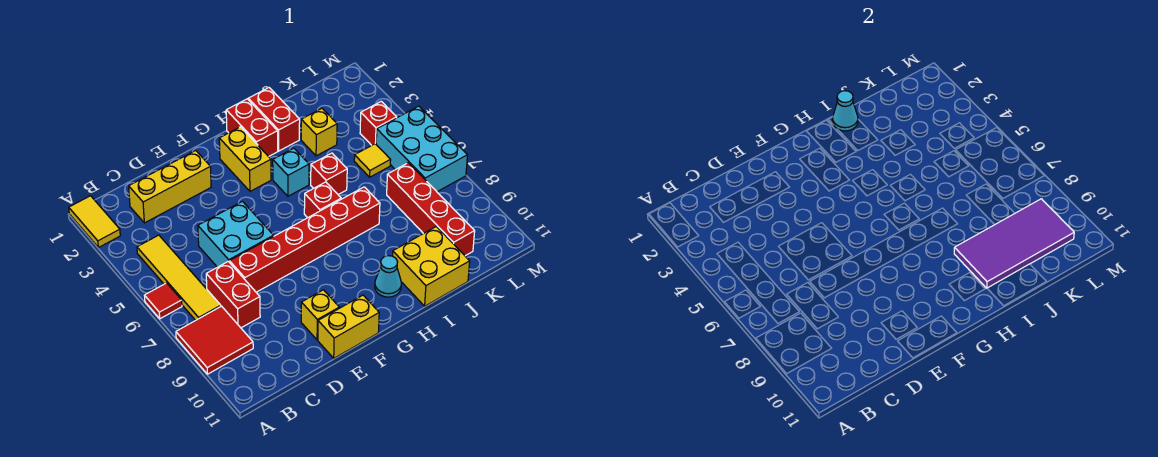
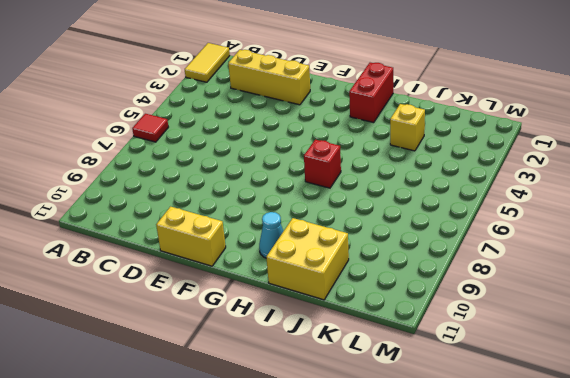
none -> red 2x2 tile [176,306,253,374]
none -> yellow 1x4 tile [137,235,221,320]
none -> red 1x2 brick [206,261,260,328]

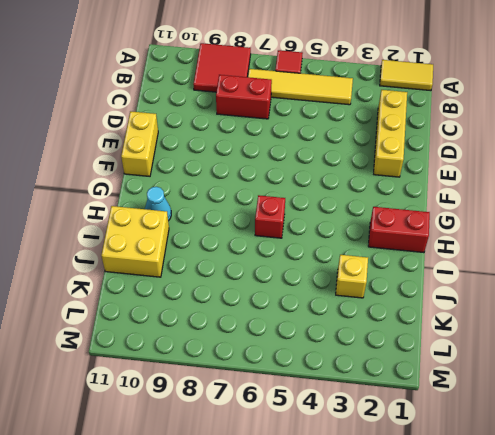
none -> cyan 2x2 brick [198,201,274,267]
none -> red 1x6 brick [230,187,380,292]
none -> yellow 1x1 brick [301,290,339,340]

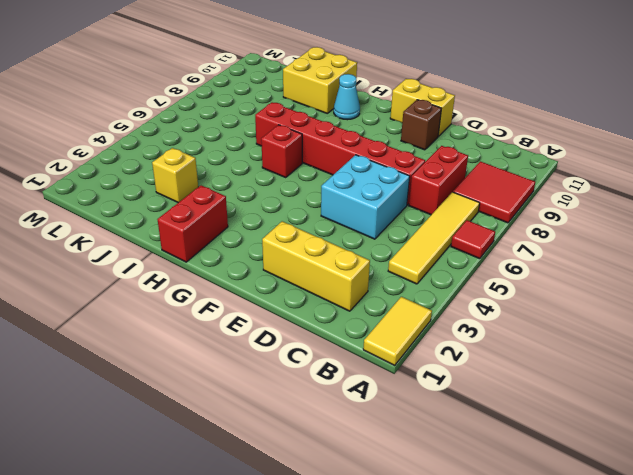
brown 1x1 brick [401,100,442,150] -> yellow 1x1 brick [301,290,339,340]
none -> yellow 1x2 brick [219,127,271,191]
none -> cyan 1x1 brick [273,148,309,196]
none -> red 1x2 brick [248,88,300,151]

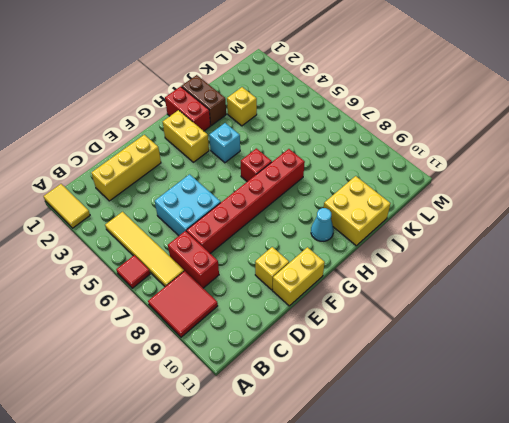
brown 1x2 brick [181,75,226,125] -> red 1x2 brick [248,88,300,151]
none -> red 1x1 brick [311,153,347,195]
none -> yellow 1x1 tile [354,144,391,177]
none -> red 1x4 brick [387,163,475,256]

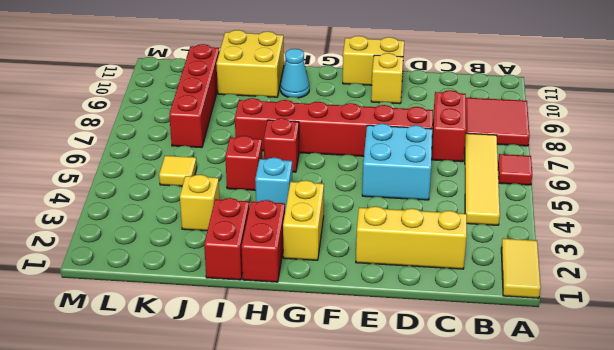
none -> red 1x1 brick [360,101,397,145]
none -> cyan 2x3 brick [376,106,467,192]
none -> cyan 1x1 cone [833,91,858,131]

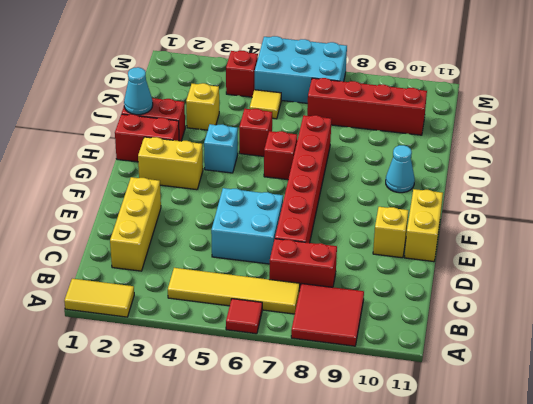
none -> yellow 2x2 brick [393,227,470,306]
none -> purple 2x4 tile [954,199,1074,288]

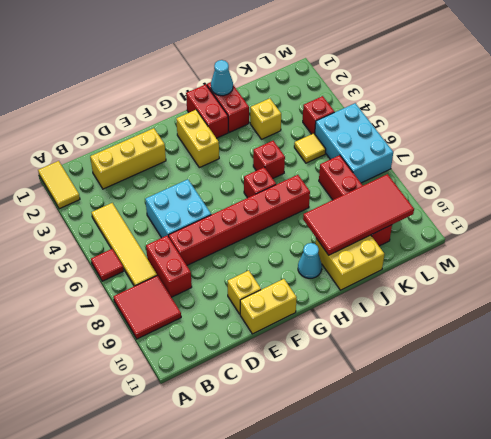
red 2x4 tile [303,174,414,255] -> purple 2x4 tile [954,199,1074,288]
none -> cyan 1x1 brick [273,148,309,196]

